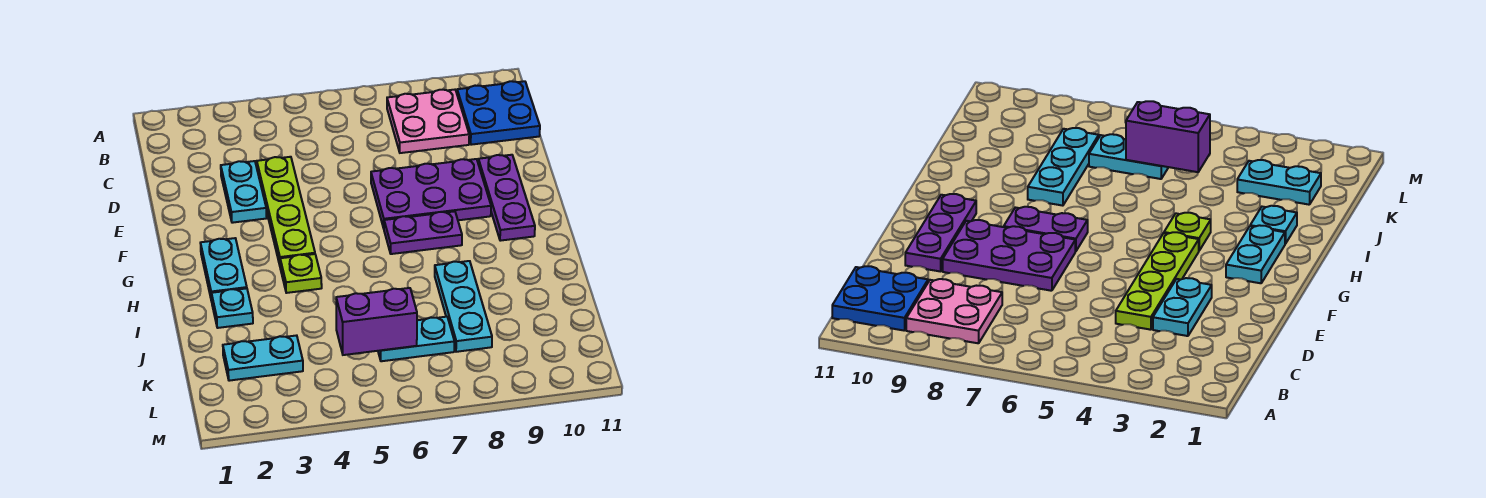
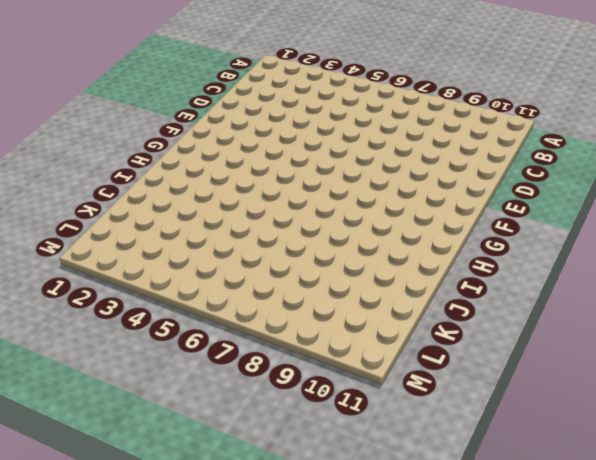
none -> pink 2x2 plate [387,90,469,153]
none -> blue 2x2 plate [457,81,540,145]
none -> cyan 1x2 plate [221,161,267,223]

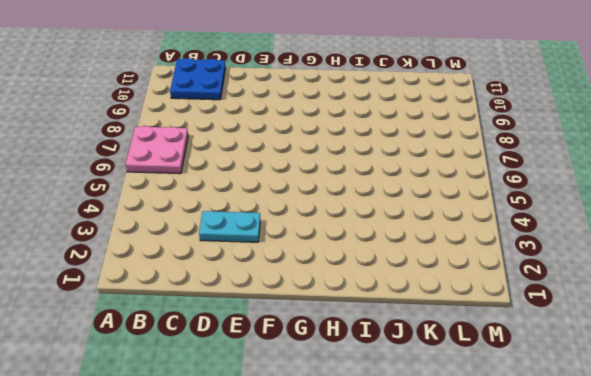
pink 2x2 plate [125,126,188,174] -> pink 2x2 plate moved to [387,90,469,153]
none -> lime 1x4 plate [257,157,315,265]
none -> purple 2x3 plate [371,159,491,228]
none -> purple 1x3 plate [478,155,535,241]

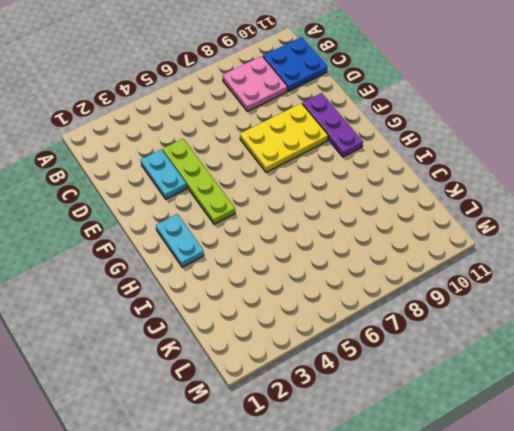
yellow 2x3 plate [240,103,328,173] -> purple 2x3 plate [371,159,491,228]
none -> purple 1x2 plate [384,211,462,254]
none -> lime 1x1 plate [280,254,322,293]
none -> cyan 1x1 plate [211,288,253,328]

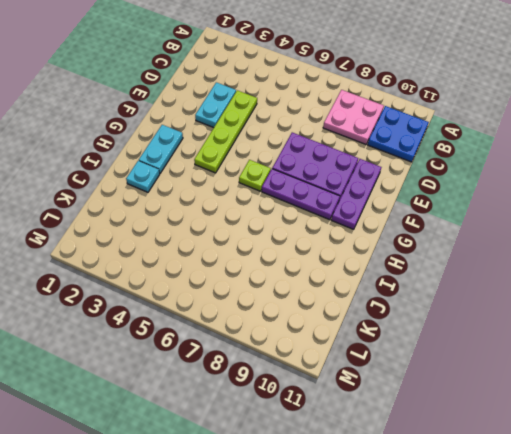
lime 1x1 plate [239,160,271,191] -> lime 1x1 plate moved to [280,254,322,293]
purple 1x3 plate [262,169,340,220] -> purple 1x2 plate [384,211,462,254]
none -> cyan 1x3 plate [435,261,492,352]
none -> cyan 1x2 plate [223,335,303,381]
none -> cyan 1x2 plate [378,317,455,361]

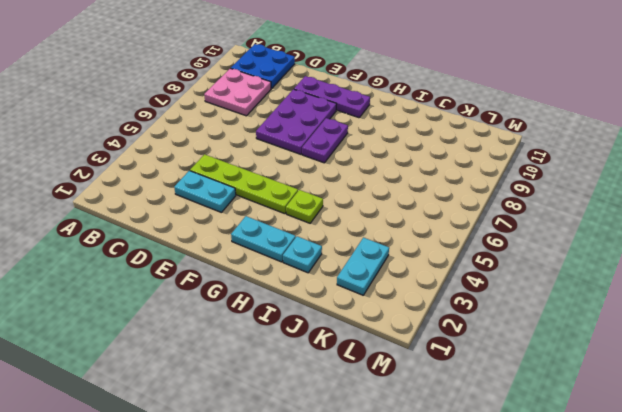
none -> cyan 1x3 plate [435,261,492,352]
none -> cyan 1x2 plate [378,317,455,361]
none -> purple 1x2 brick [336,288,417,355]

